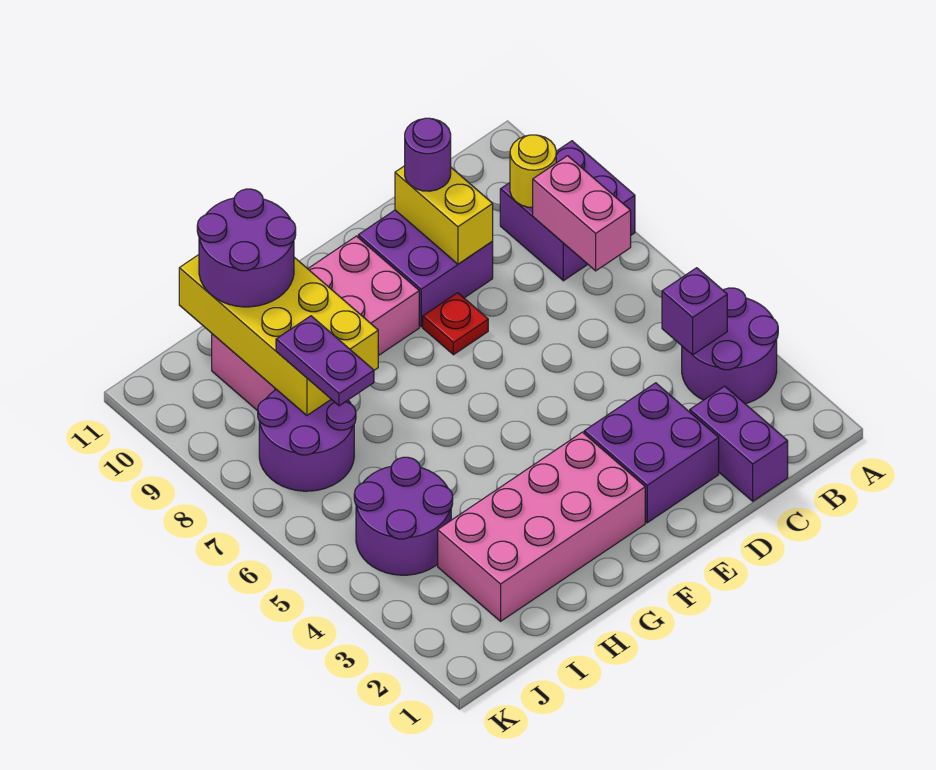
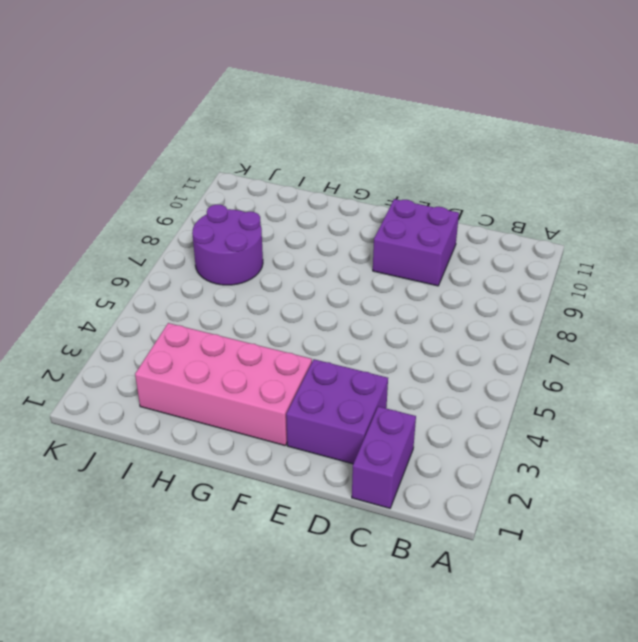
none -> purple 2x2 round brick [682,288,778,404]
none -> purple 2x2 brick [500,141,635,281]
none -> red 1x1 plate [423,293,488,355]

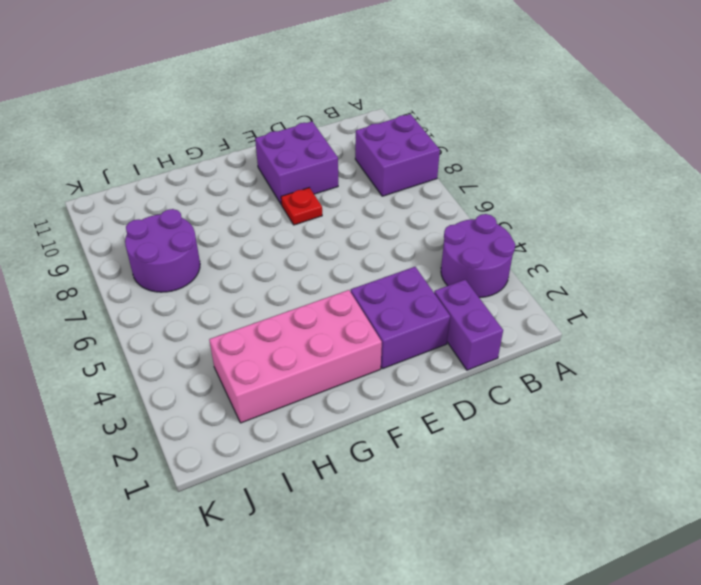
none -> pink 2x4 brick [212,236,419,411]
none -> purple 2x2 round brick [354,457,453,575]
none -> purple 1x1 brick [662,268,727,355]

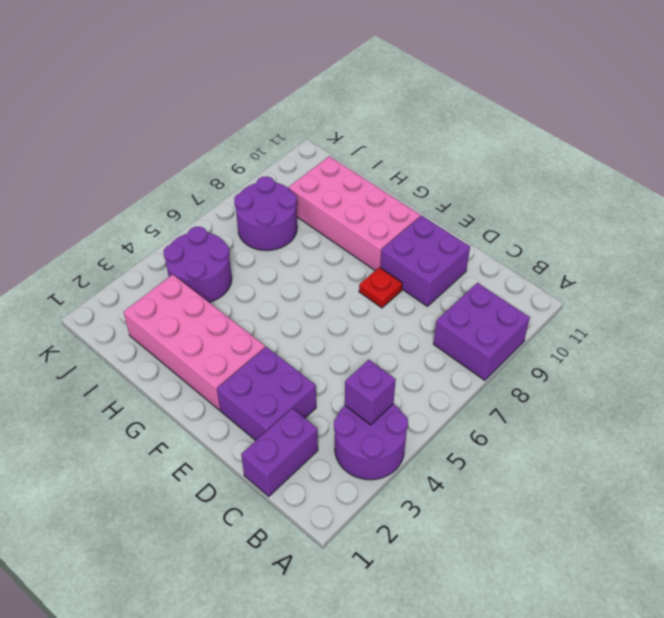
none -> pink 1x2 brick [533,156,631,271]
none -> yellow 1x1 round brick [510,135,556,208]
none -> yellow 1x2 brick [395,166,493,264]

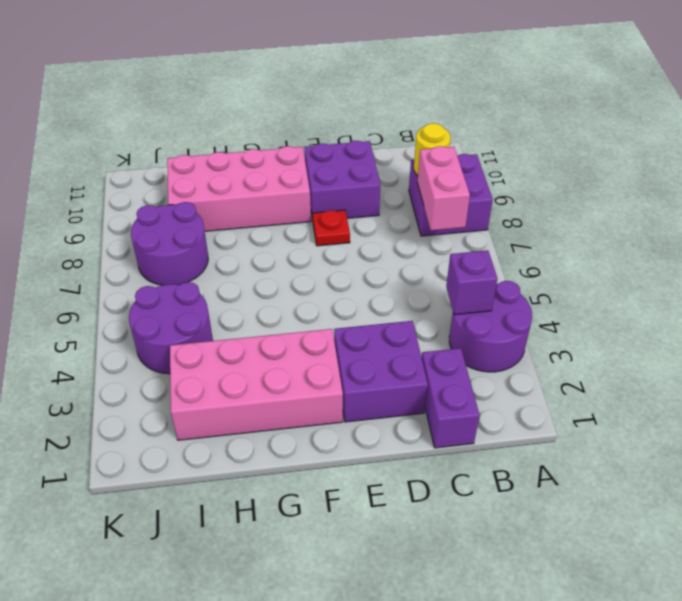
none -> yellow 1x2 brick [395,166,493,264]
none -> yellow 2x4 brick [179,255,378,415]
none -> purple 1x1 round brick [405,118,451,191]

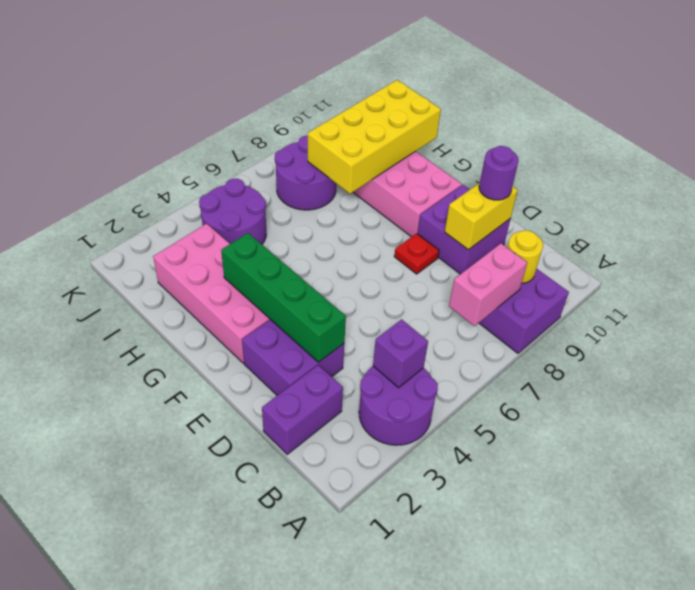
green 1x4 brick [221,233,346,362] -> none
none -> purple 2x2 round brick [197,189,296,307]
none -> purple 1x2 plate [276,316,374,406]

